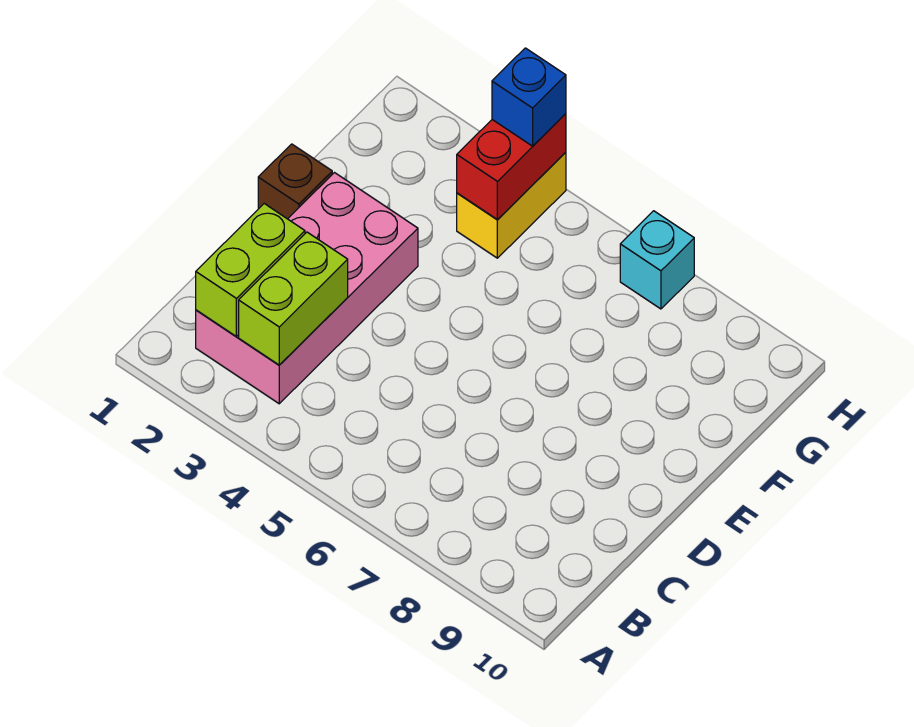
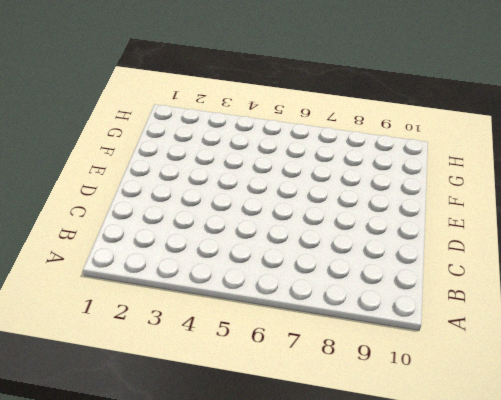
none -> pink 2x4 brick [196,173,418,404]
none -> brown 1x1 brick [258,144,332,219]

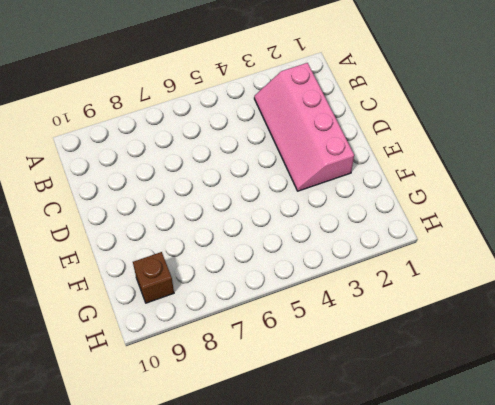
pink 2x4 slope [254,63,354,191] -> pink 2x4 brick [196,173,418,404]
brown 1x1 brick [133,252,174,303] -> brown 1x1 brick moved to [258,144,332,219]
none -> yellow 1x2 brick [457,152,566,258]
none -> cyan 1x1 brick [620,211,694,309]

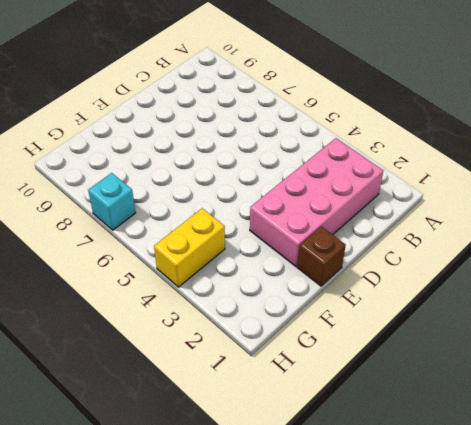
none -> lime 1x2 brick [196,204,305,336]
none -> lime 1x2 brick [239,232,348,365]

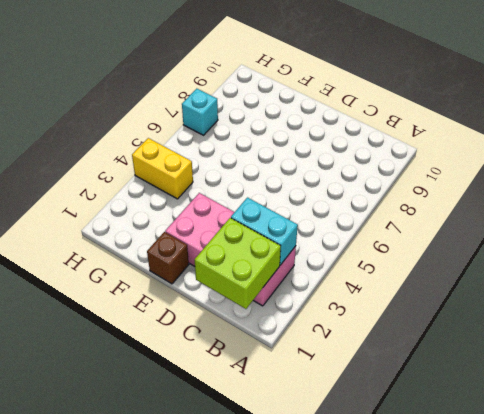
lime 2x2 brick [195,218,281,309] -> lime 1x2 brick [196,204,305,336]
cyan 1x2 brick [231,198,298,265] -> lime 1x2 brick [239,232,348,365]
none -> red 1x2 brick [457,114,566,219]
none -> blue 1x1 brick [492,48,566,146]

